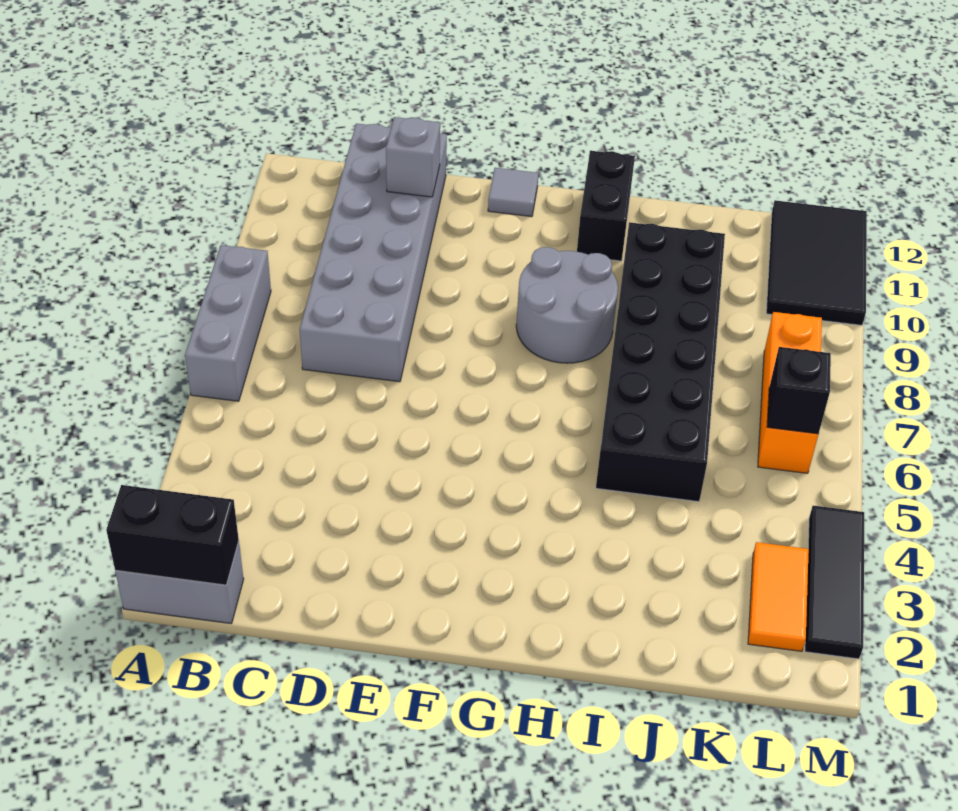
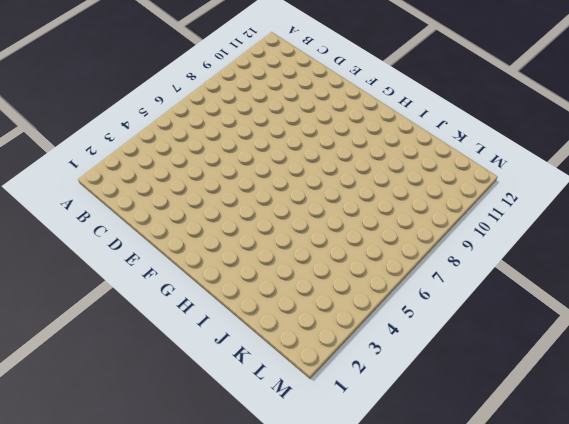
none -> grey 1x2 brick [115,542,244,624]
none -> grey 1x3 brick [185,245,271,401]
none -> grey 2x6 brick [300,124,447,382]

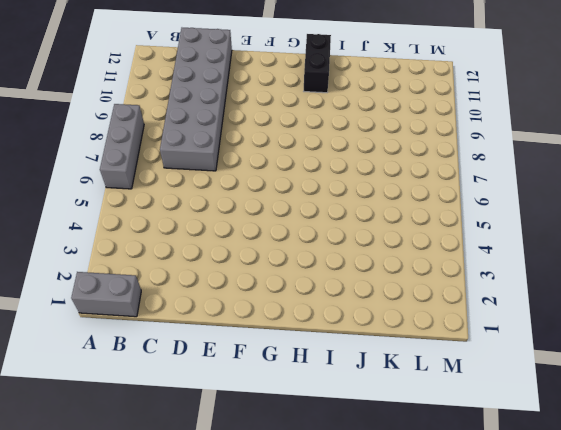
none -> grey 1x1 tile [488,168,539,217]
none -> grey 2x2 round brick [516,247,618,363]
none -> black 2x6 brick [596,222,725,502]

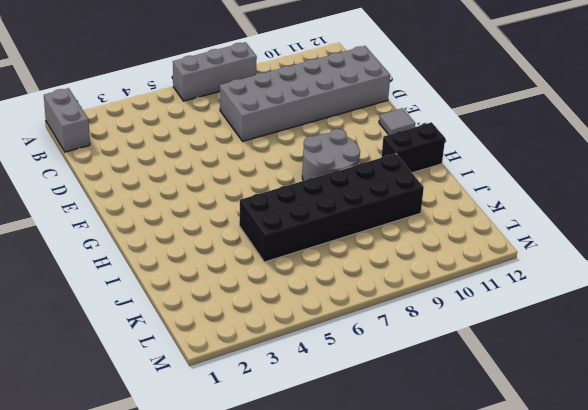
none -> orange 1x2 tile [748,542,809,651]
none -> orange 1x3 brick [758,312,822,473]
none -> black 2x3 tile [766,200,867,325]

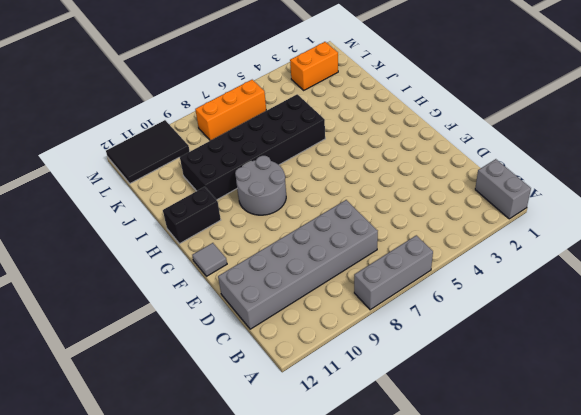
orange 1x2 brick [290,42,338,90] -> orange 1x2 tile [748,542,809,651]
none -> black 1x3 tile [805,506,864,659]
none -> black 1x2 brick [106,485,239,585]
none -> grey 1x1 brick [386,117,440,197]

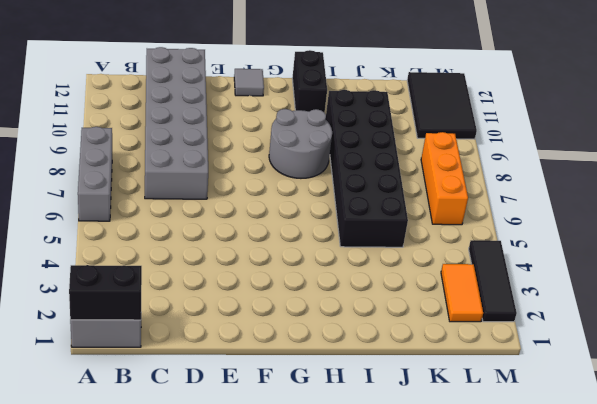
none -> grey 1x1 brick [386,117,440,197]
none -> black 1x1 brick [767,347,831,434]

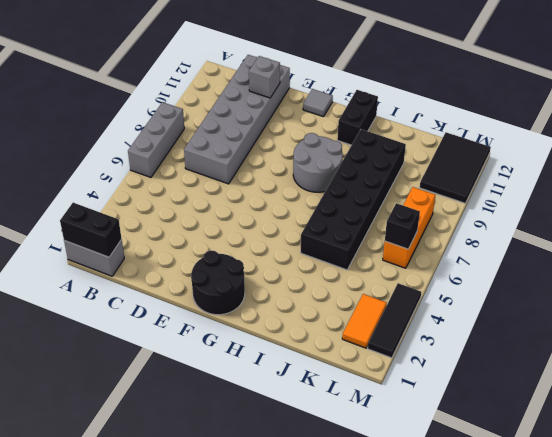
black 2x2 round brick [191,251,245,315] -> none

